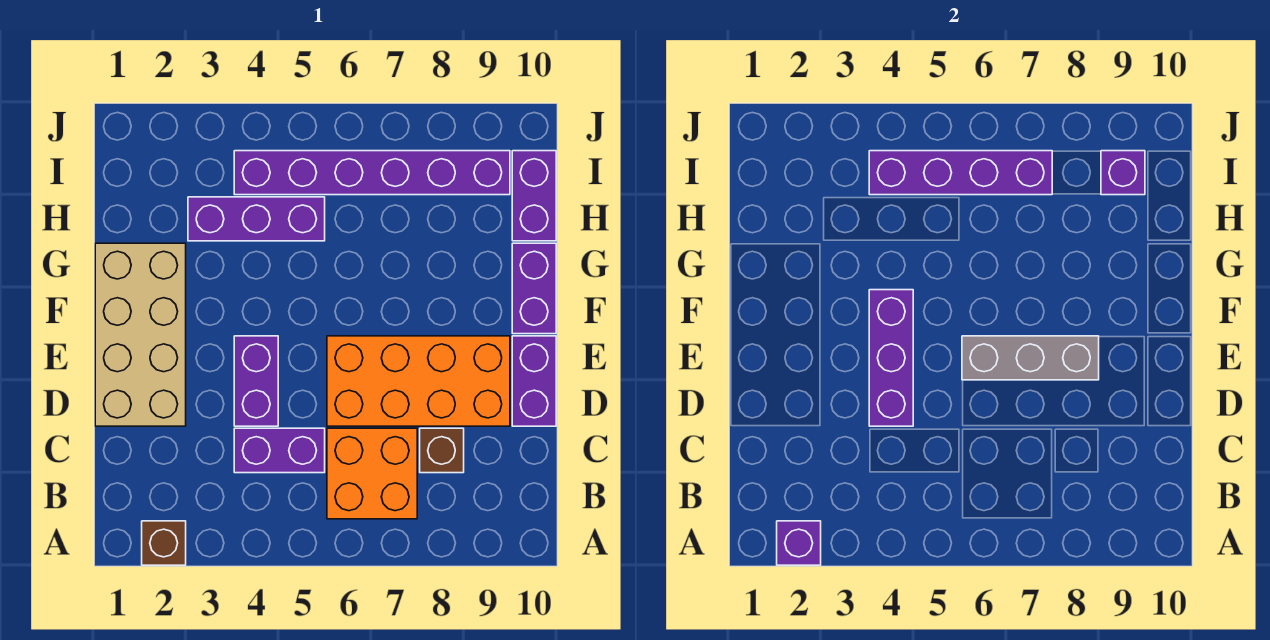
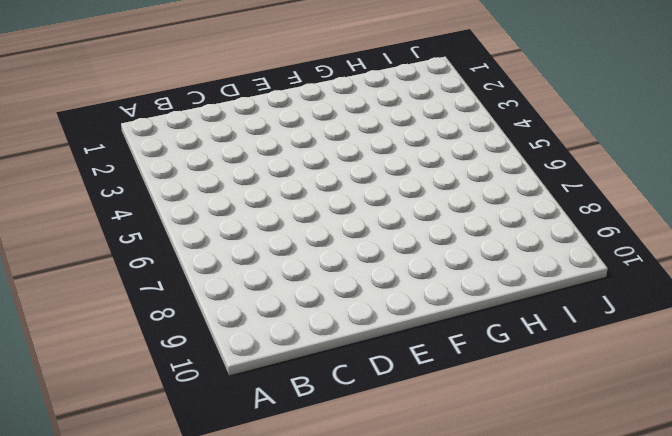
none -> brown 1x1 brick [142,521,186,565]
none -> orange 2x2 brick [327,428,417,519]
none -> purple 1x2 brick [234,428,325,473]

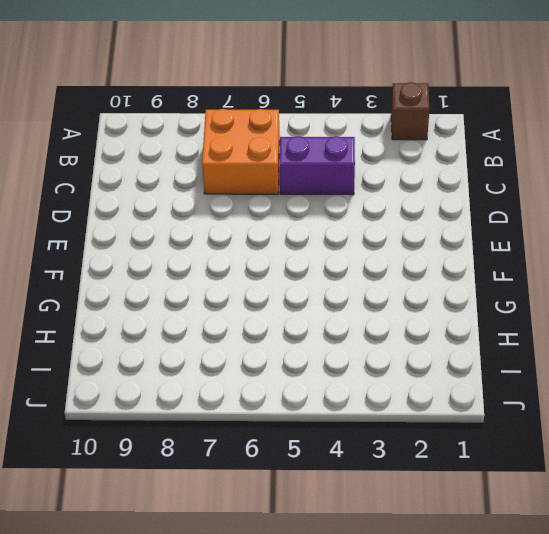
none -> brown 1x1 brick [420,428,464,473]
none -> tan 2x4 brick [95,243,186,426]
none -> purple 1x2 brick [234,336,278,426]

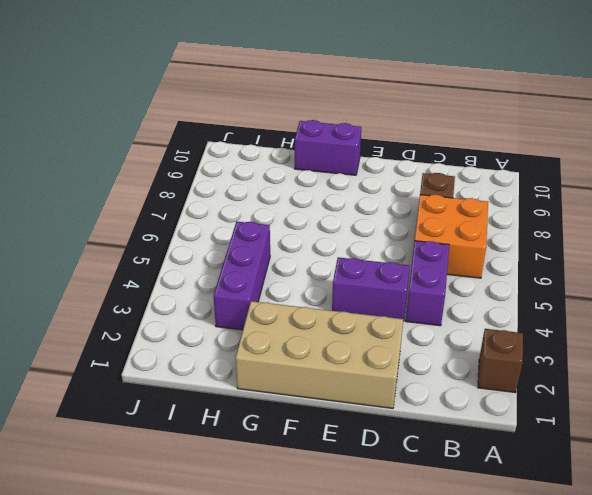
none -> orange 2x4 brick [327,336,510,426]
none -> purple 1x2 brick [512,336,556,426]
none -> purple 1x2 brick [512,151,556,241]

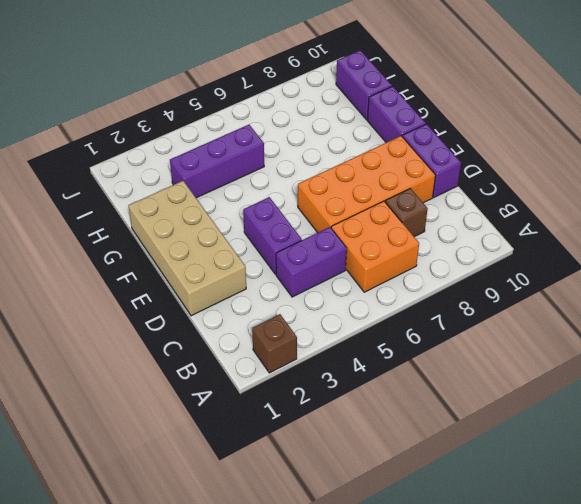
none -> purple 1x6 brick [234,151,510,195]
none -> purple 1x1 brick [777,521,821,565]
none -> purple 1x3 brick [869,290,913,426]

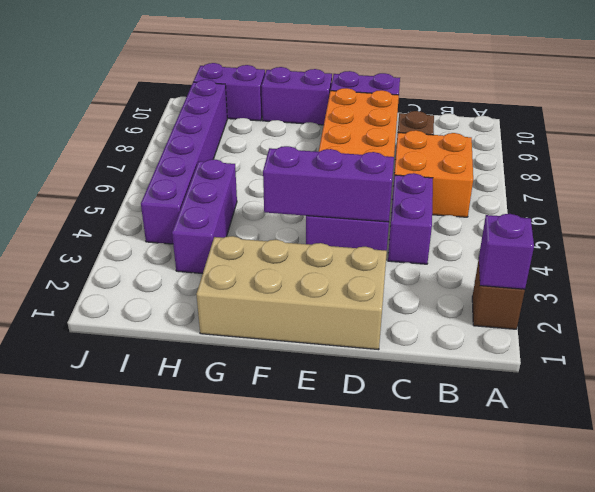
none -> grey 1x3 brick [962,336,1099,380]
none -> purple 1x4 brick [869,151,1052,195]
none -> purple 1x1 brick [1101,151,1145,195]

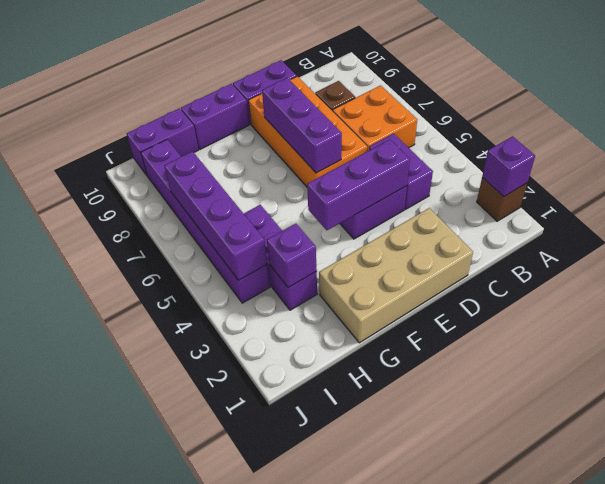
purple 1x3 brick [262,78,342,173] -> grey 1x3 brick [962,336,1099,380]
purple 1x1 brick [267,224,317,288] -> purple 1x1 brick moved to [1101,151,1145,195]

